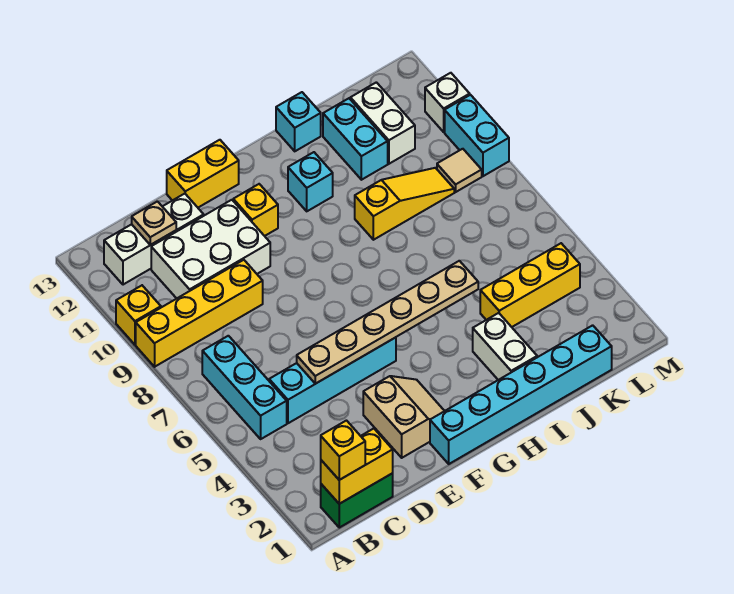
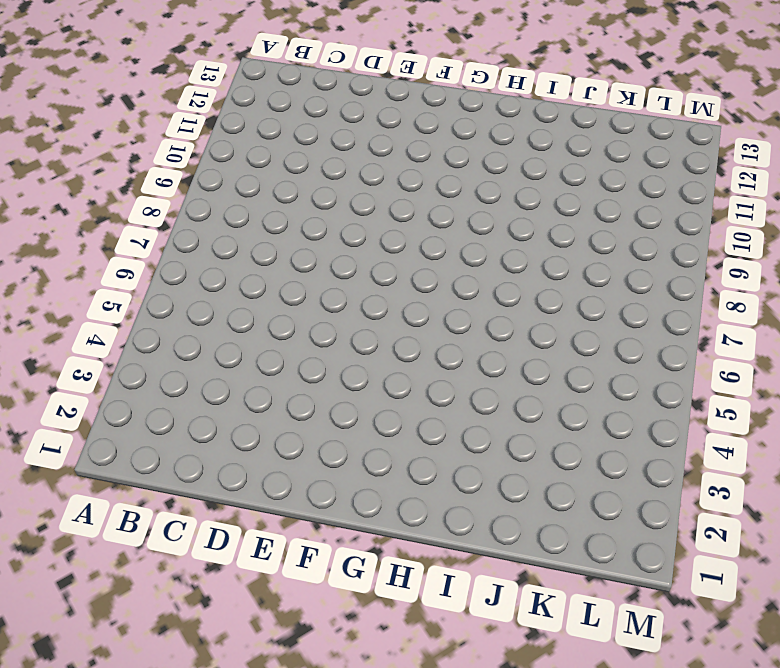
none -> yellow 1x4 brick [136,260,263,367]
none -> yellow 1x1 brick [116,286,161,345]
none -> green 1x2 brick [321,473,393,528]

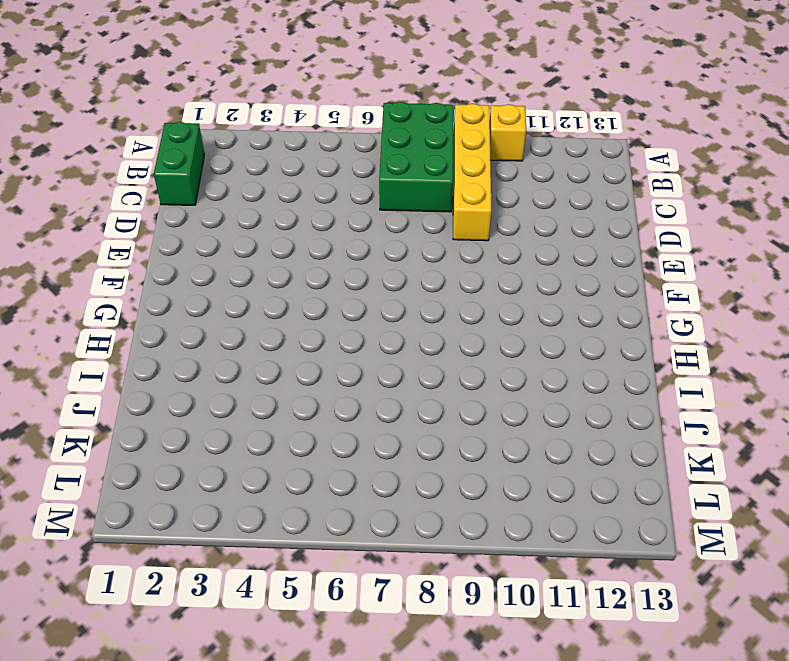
green 2x3 brick [379,102,453,212] -> cyan 1x3 brick [202,336,287,439]
none -> white 1x3 brick [104,194,204,285]
none -> cyan 1x4 brick [269,337,396,423]
none -> white 2x3 brick [151,200,270,298]

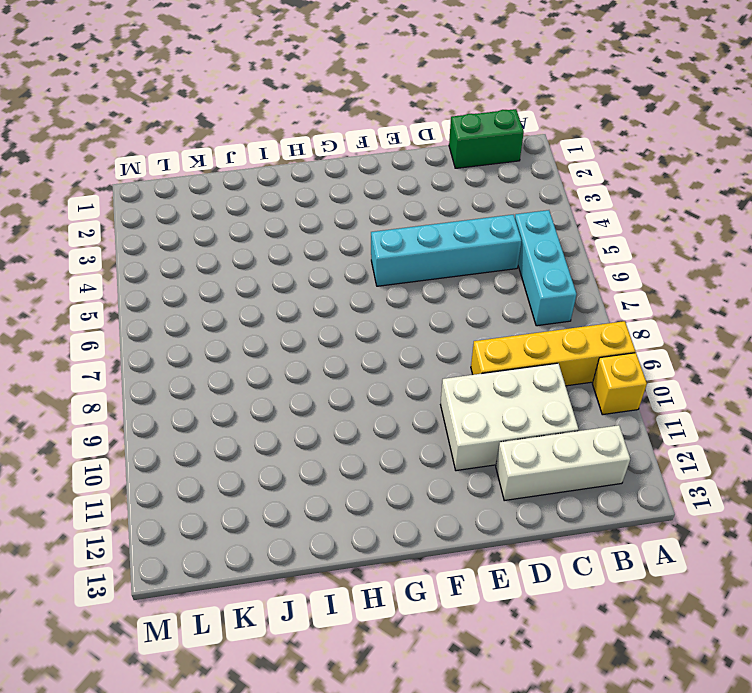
none -> tan 2x2 slope [363,376,444,458]
none -> yellow 1x2 brick [167,140,239,208]
none -> cyan 1x6 brick [430,325,612,464]

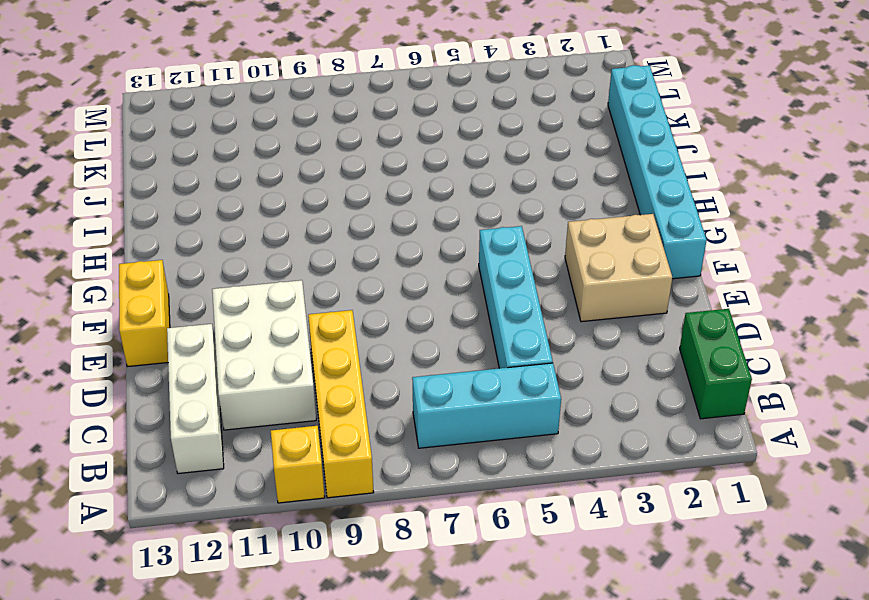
tan 2x2 brick [565,214,672,322] -> tan 2x2 slope [363,376,444,458]
none -> yellow 1x1 brick [233,184,278,236]
none -> cyan 1x1 brick [288,152,333,211]
none -> white 1x2 brick [473,313,537,380]

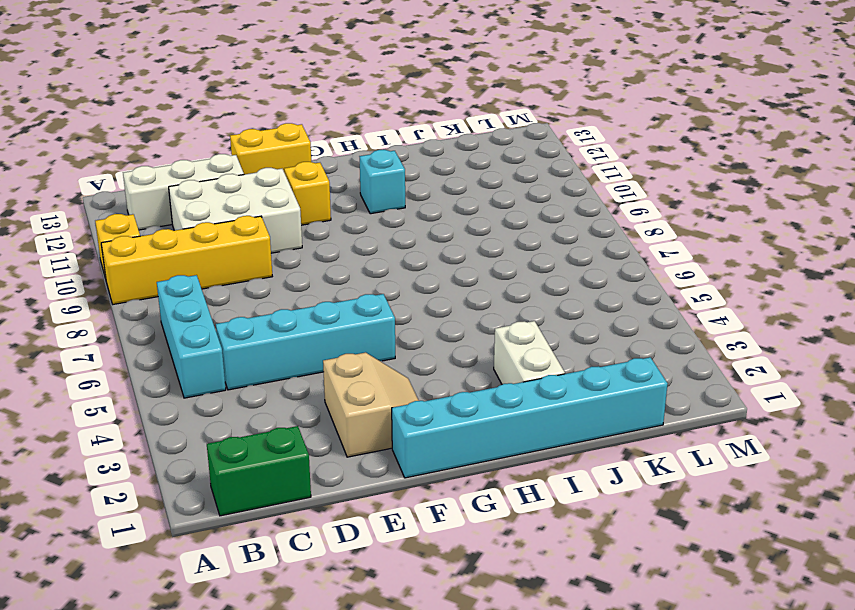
none -> yellow 1x3 slope [355,168,454,240]
none -> cyan 1x1 brick [276,92,321,151]
none -> yellow 1x3 brick [480,243,580,327]

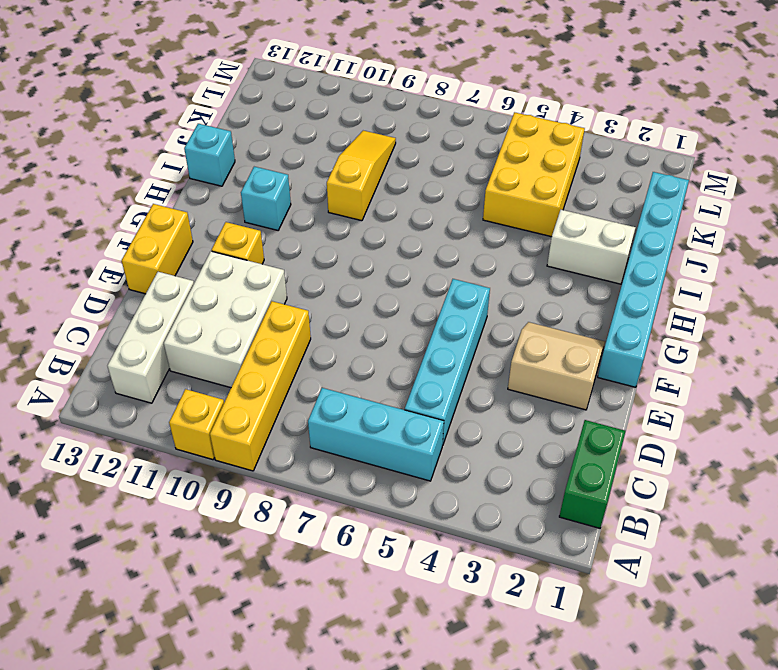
yellow 2x3 brick [483,112,585,237] -> yellow 1x3 brick [480,243,580,327]
none -> cyan 1x2 brick [323,98,388,180]
none -> white 1x2 brick [350,82,415,164]
none -> tan 1x1 tile [437,149,482,192]

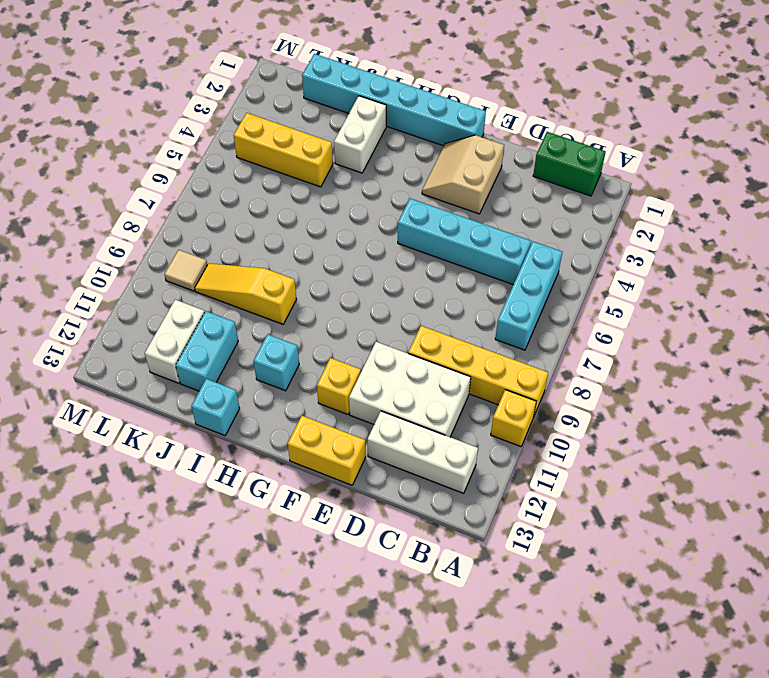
none -> cyan 1x2 brick [445,95,509,176]
none -> white 1x1 brick [425,73,470,132]
none -> yellow 1x2 brick [321,429,393,504]

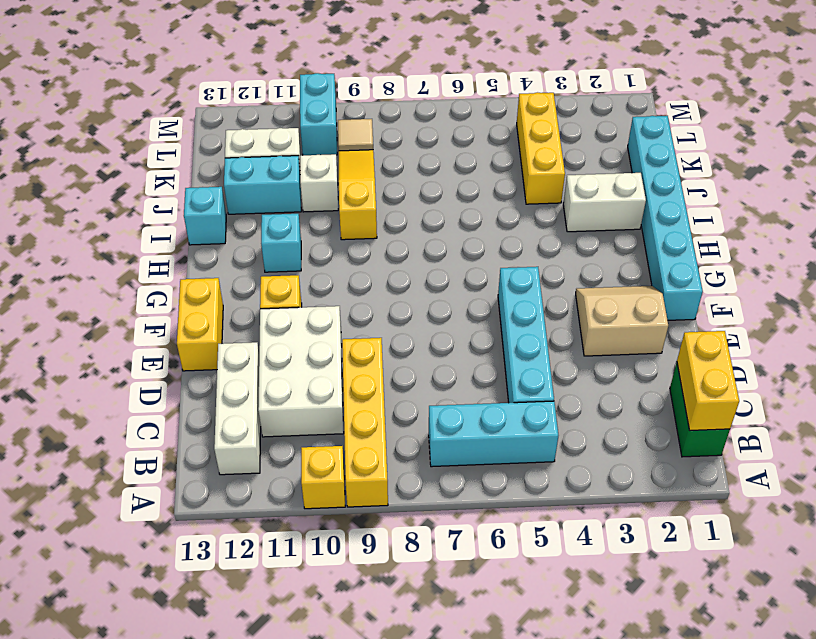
white 1x1 brick [300,154,338,212] -> white 1x1 brick moved to [425,73,470,132]
cyan 1x2 brick [300,73,337,155] -> cyan 1x2 brick turned to [445,95,509,176]
none -> tan 1x1 plate [132,201,176,245]
none -> tan 1x6 plate [297,261,478,384]
none -> yellow 1x1 brick [321,421,365,480]

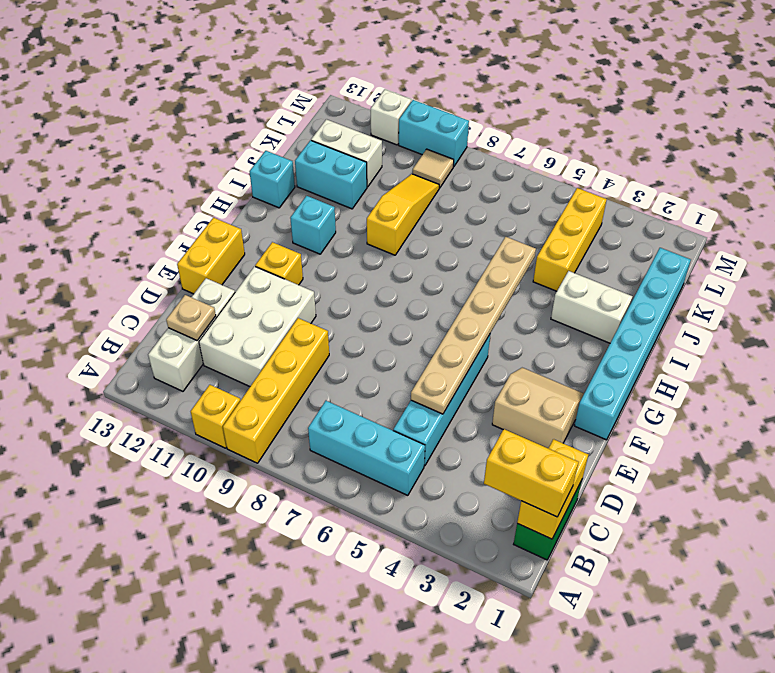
yellow 1x2 brick [484,429,579,517] -> yellow 1x1 brick [321,421,365,480]

